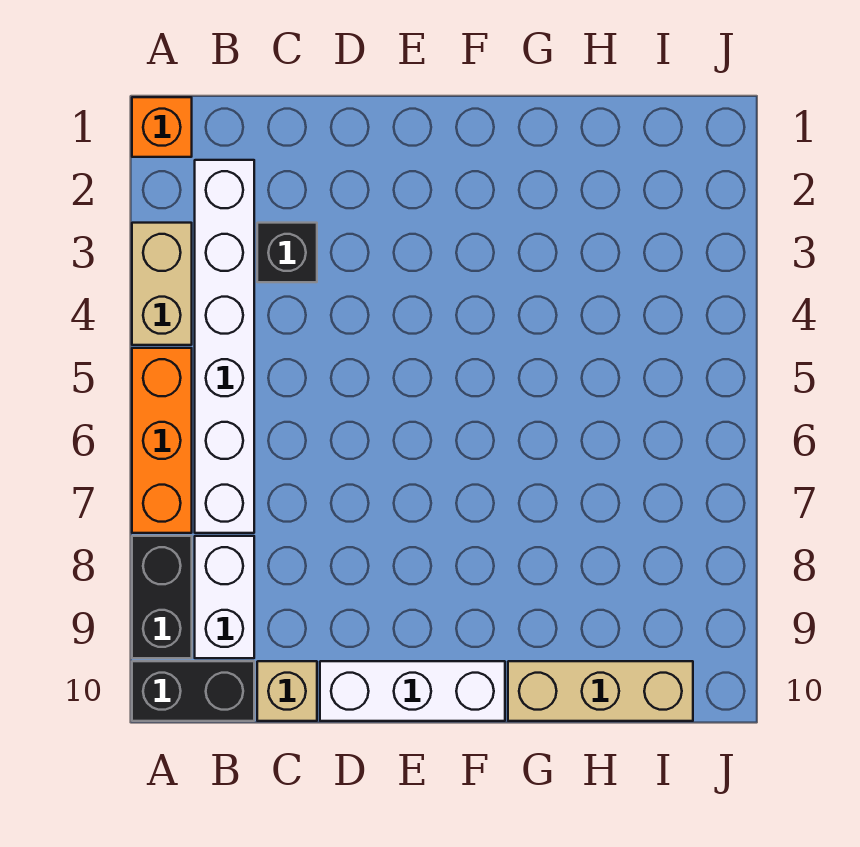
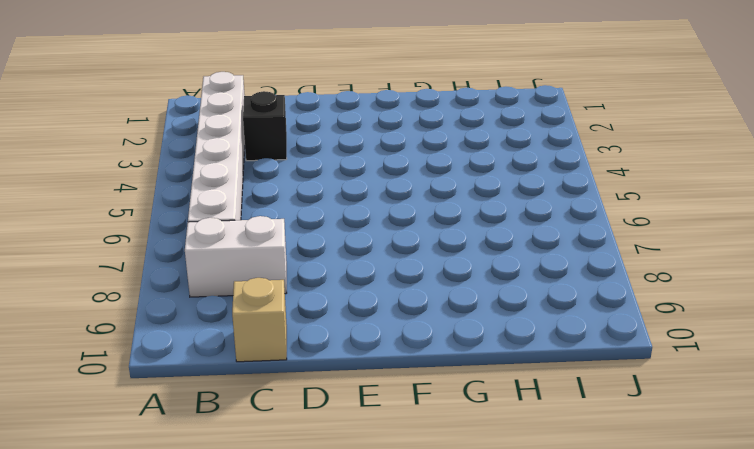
white 1x2 brick [185,216,287,297] -> white 1x2 brick turned to [195,536,254,658]
none -> orange 1x1 brick [132,97,192,157]
none -> tan 1x2 brick [132,223,192,345]

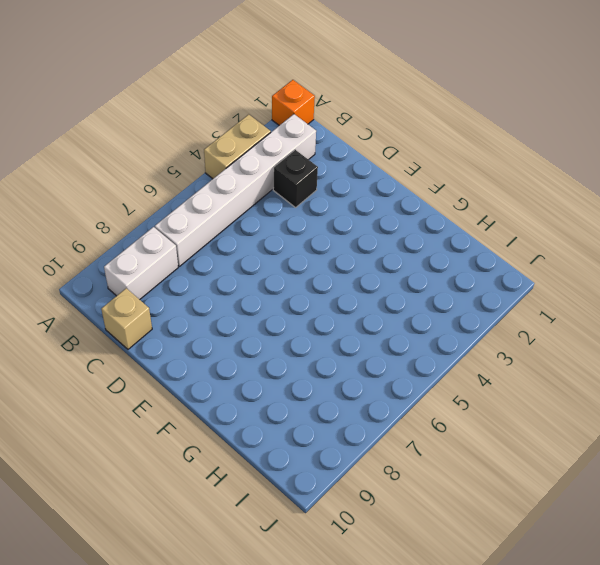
none -> orange 1x3 brick [132,348,192,533]
none -> black 1x2 brick [132,536,192,658]

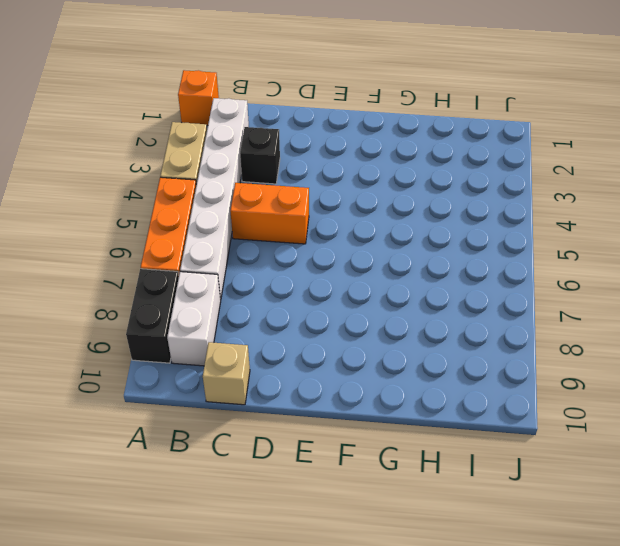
orange 1x2 brick [230,183,309,244] -> none
none -> black 1x2 brick [132,661,254,721]
none -> white 1x3 brick [320,661,505,721]

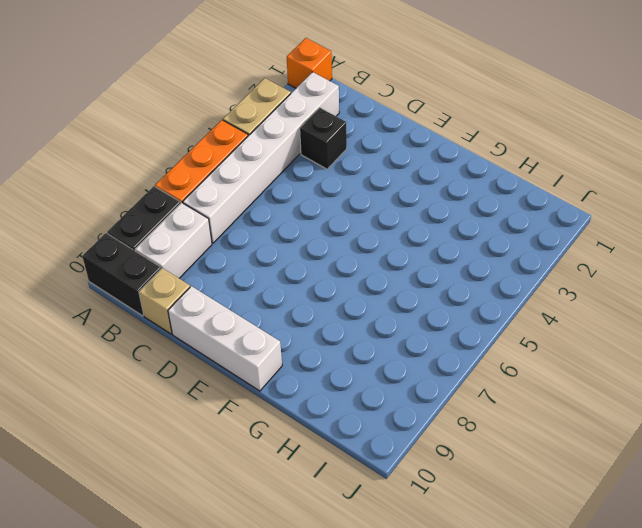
none -> tan 1x3 brick [508,661,693,721]

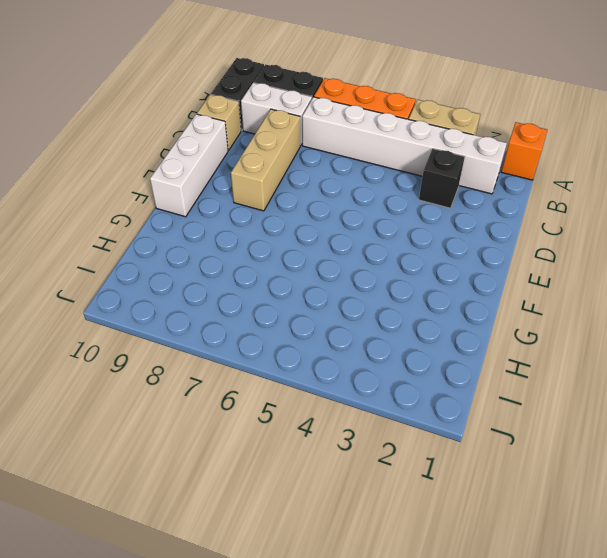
tan 1x3 brick [231,109,300,211] -> tan 1x3 brick moved to [508,661,693,721]

